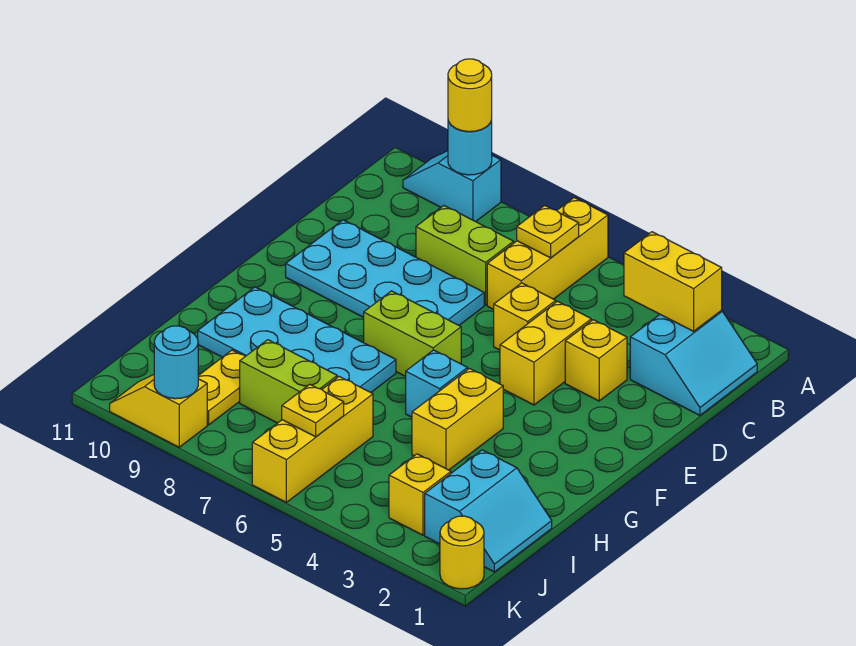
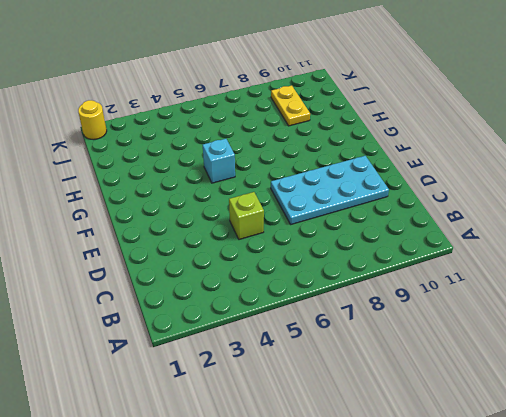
lime 1x1 brick [229,192,264,239] -> yellow 1x1 brick [494,283,556,350]
none -> yellow 1x3 brick [487,198,608,309]
none -> cyan 1x2 slope [403,151,501,222]
none -> cyan 2x2 slope [630,311,757,415]

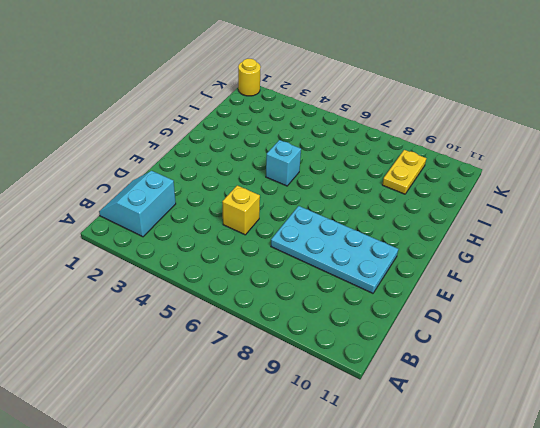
none -> yellow 1x3 brick [487,198,608,309]
none -> cyan 1x2 slope [403,151,501,222]
none -> lime 1x2 brick [416,206,514,305]

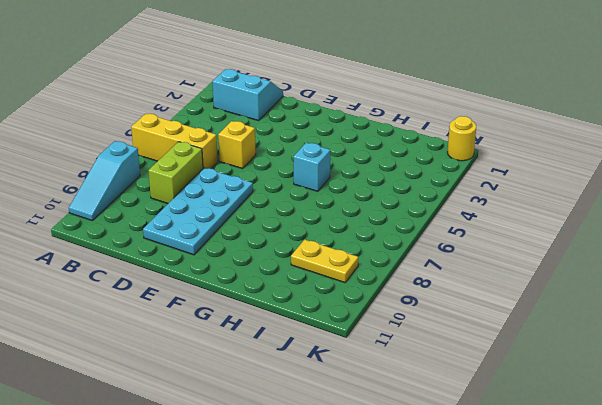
cyan 1x3 slope [69,141,140,220] -> cyan 1x2 slope [403,151,501,222]
none -> yellow 1x1 brick [565,320,627,401]
none -> yellow 1x2 brick [500,301,591,405]
none -> lime 1x2 brick [364,291,461,377]

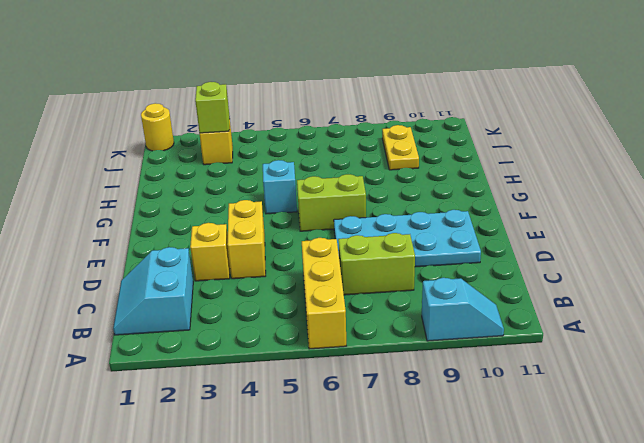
lime 1x1 brick [195,82,230,133] -> none
none -> yellow 1x1 brick [494,283,556,350]
none -> yellow 1x2 brick [412,368,503,470]
none -> cyan 2x4 plate [198,287,396,392]

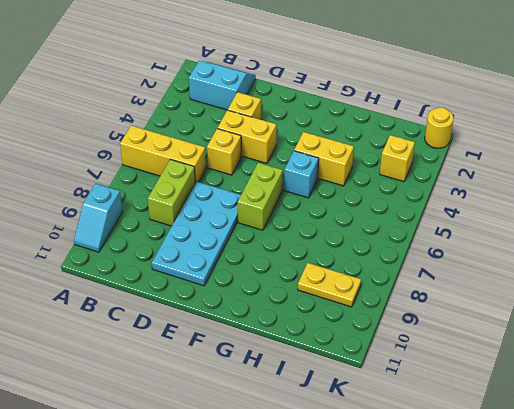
none -> cyan 2x4 plate [198,287,396,392]
none -> cyan 2x2 slope [425,450,552,572]
none -> yellow 1x3 brick [252,376,373,502]

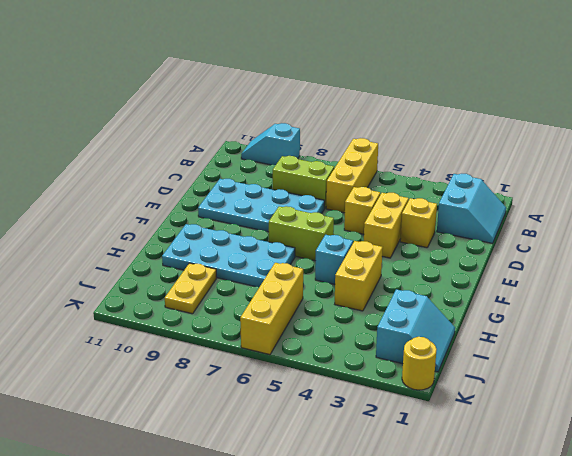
none -> lime 1x2 brick [240,340,337,423]
none -> yellow 1x1 brick [389,454,451,535]
none -> yellow 1x2 slope [110,375,207,447]

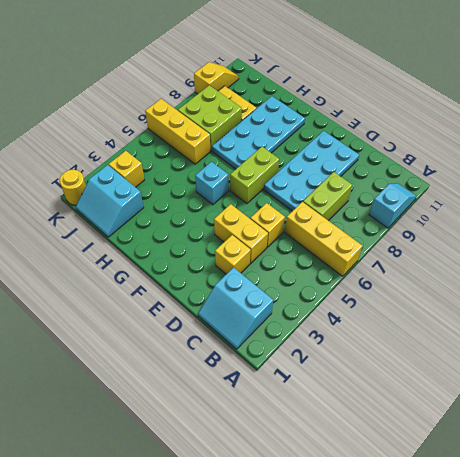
lime 2x2 brick [178,85,242,151] -> lime 1x2 brick [240,340,337,423]
none -> yellow 1x2 brick [412,368,503,470]
none -> cyan 1x1 round brick [448,120,492,175]
none -> yellow 1x2 brick [624,232,722,331]

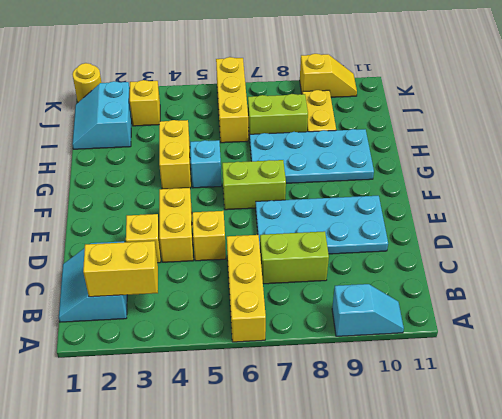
none -> cyan 1x1 round brick [448,120,492,175]
none -> yellow 1x1 plate [517,205,579,258]
none -> yellow 1x1 plate [282,384,344,437]

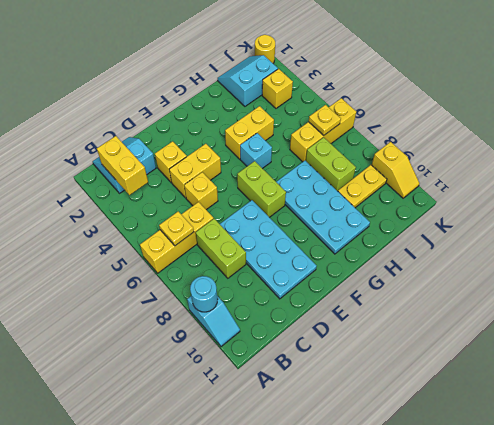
none -> cyan 1x1 round brick [154,326,198,399]
none -> yellow 1x1 round brick [448,59,492,132]

